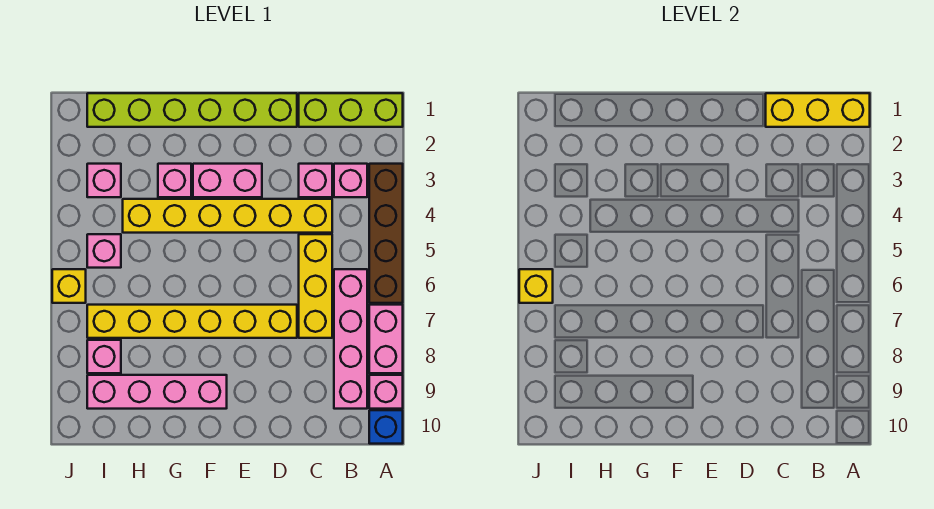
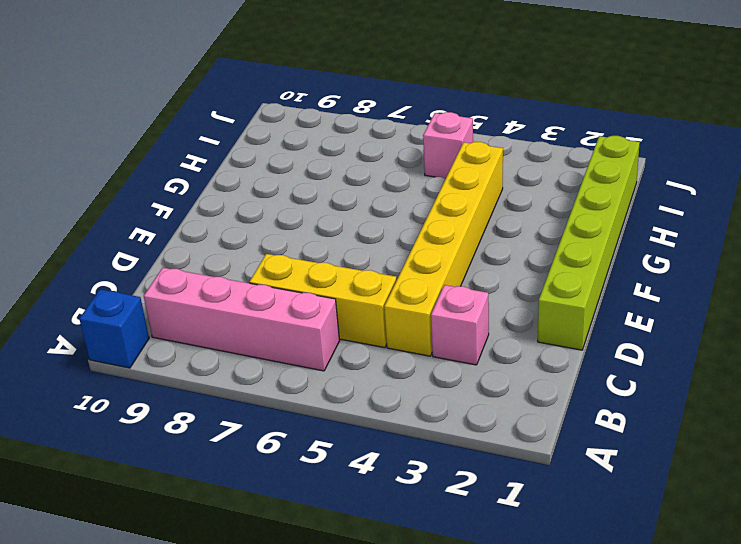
none -> lime 1x3 brick [299,93,403,127]
none -> brown 1x4 brick [369,164,403,303]
none -> pink 1x2 brick [369,305,403,373]

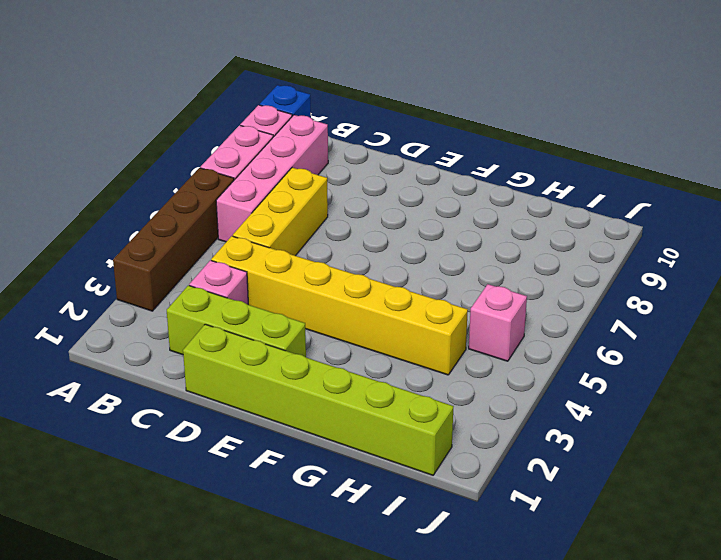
lime 1x3 brick [167,285,306,357] -> lime 1x3 brick moved to [299,93,403,127]
none -> pink 1x1 brick [334,164,367,197]
none -> yellow 1x6 brick [87,305,297,338]
none -> pink 1x2 brick [193,164,262,197]

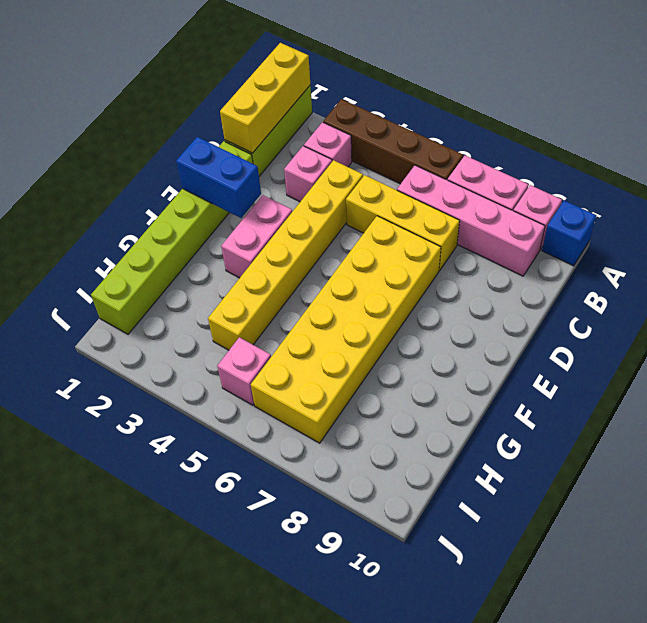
yellow 2x6 brick [251,216,441,443] -> yellow 1x6 brick [87,305,297,338]
blue 1x2 brick [176,137,261,218] -> none
none -> pink 1x4 brick [87,375,227,409]
none -> pink 1x1 brick [158,164,191,197]
none -> pink 1x1 brick [87,164,121,197]

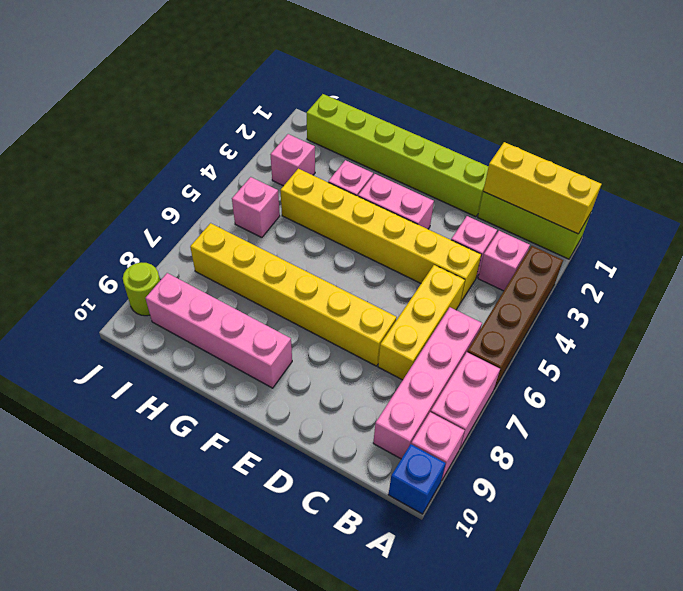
lime 1x1 round brick [123,263,160,316] -> none
none -> pink 1x1 brick [87,340,121,373]
none -> yellow 1x1 brick [52,269,86,303]
none -> yellow 1x1 brick [519,269,553,303]

